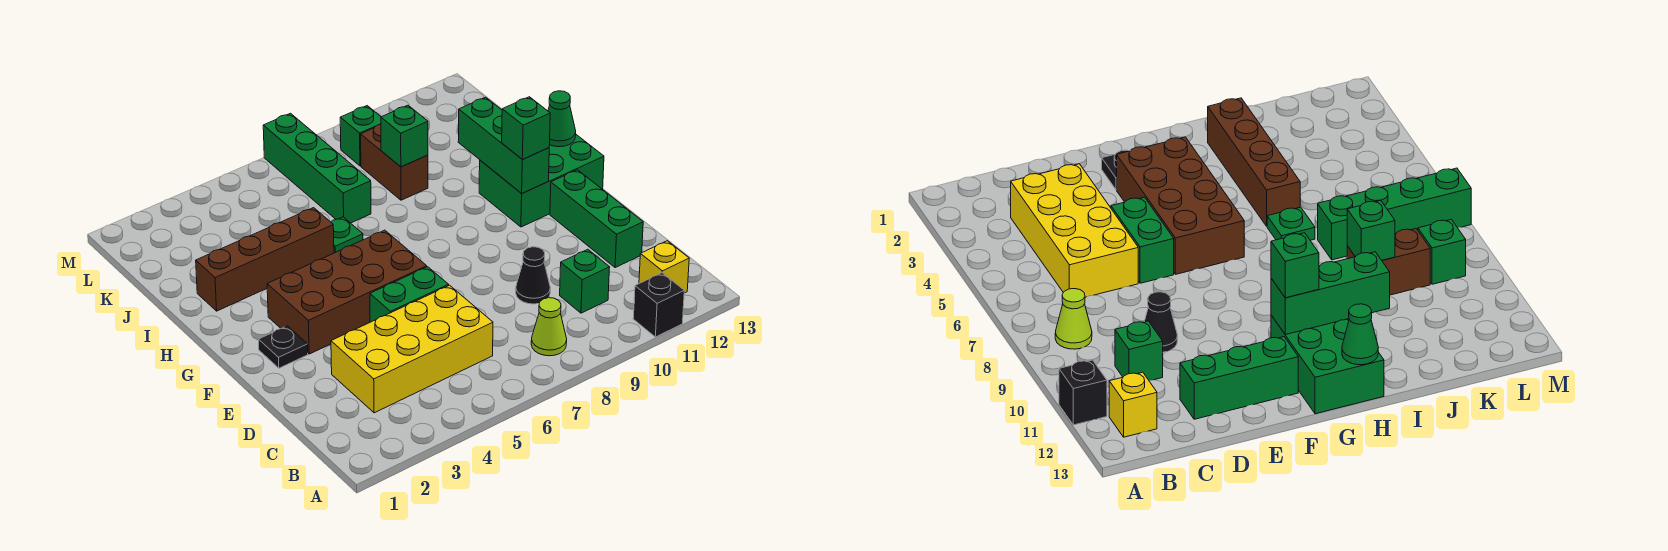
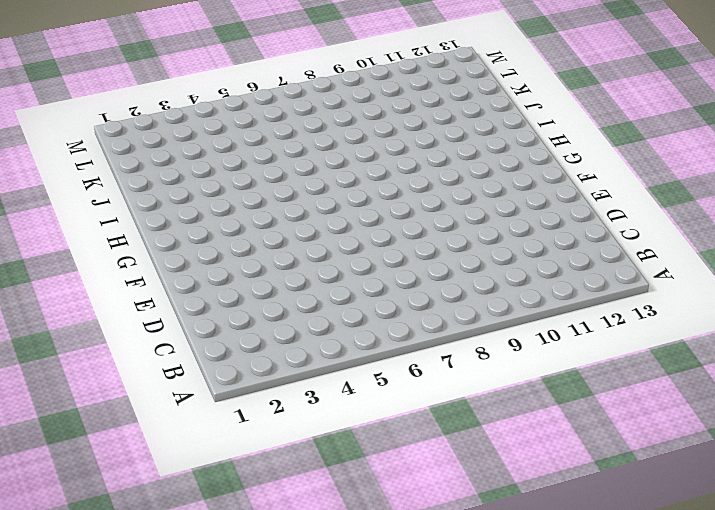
none -> black 1x1 brick [633,273,684,337]
none -> lime 1x1 cone [531,298,567,356]
none -> yellow 1x1 brick [639,241,689,293]

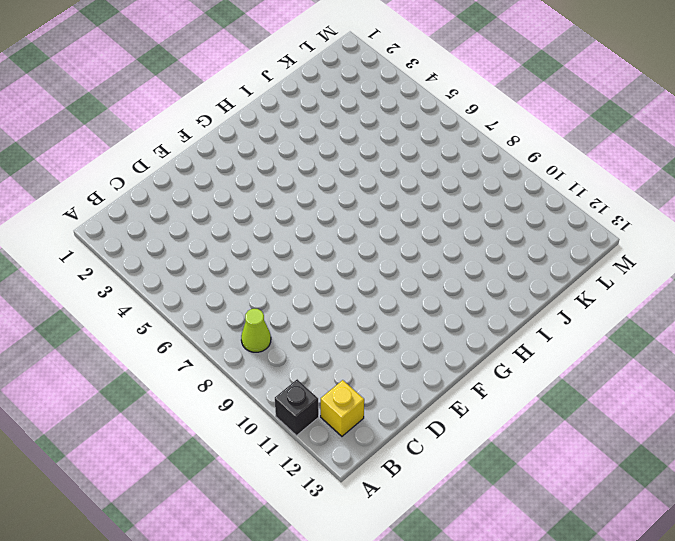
none -> yellow 2x4 brick [331,285,493,413]
none -> green 1x1 brick [560,249,610,313]
none -> black 1x1 cone [516,247,550,304]

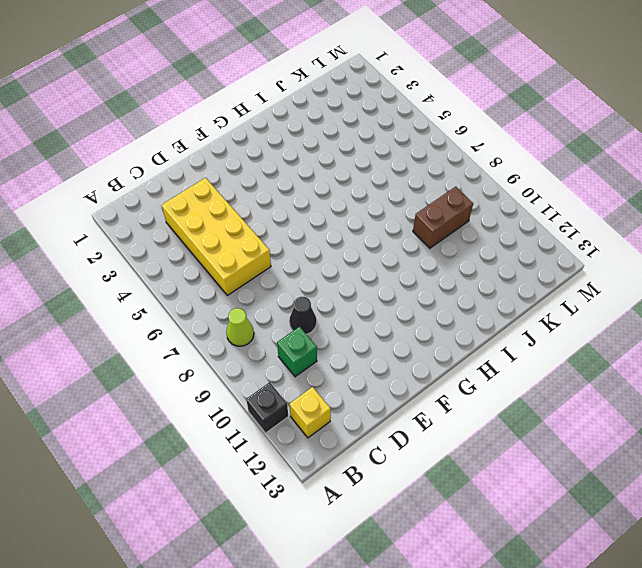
none -> green 1x3 brick [550,170,643,268]
none -> green 1x2 brick [370,267,449,322]
none -> black 1x1 plate [258,326,308,368]

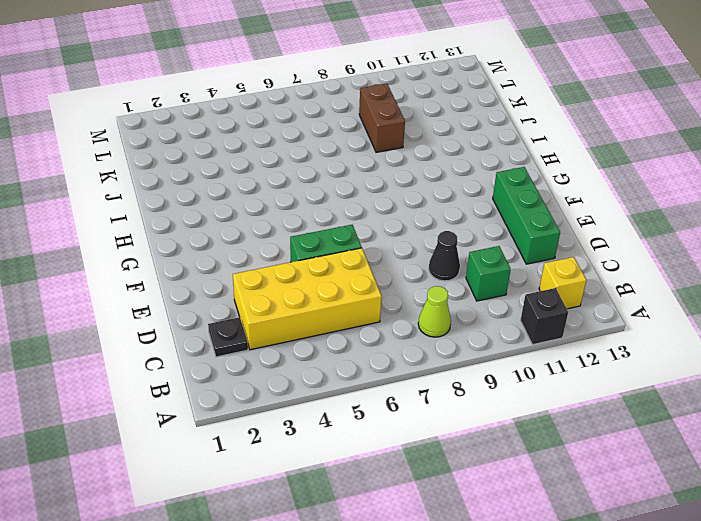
black 1x1 plate [208,317,248,357] -> black 1x1 plate moved to [258,326,308,368]
none -> brown 2x4 brick [267,230,427,354]
none -> green 2x3 brick [479,135,604,227]
none -> brown 1x4 brick [196,208,334,311]

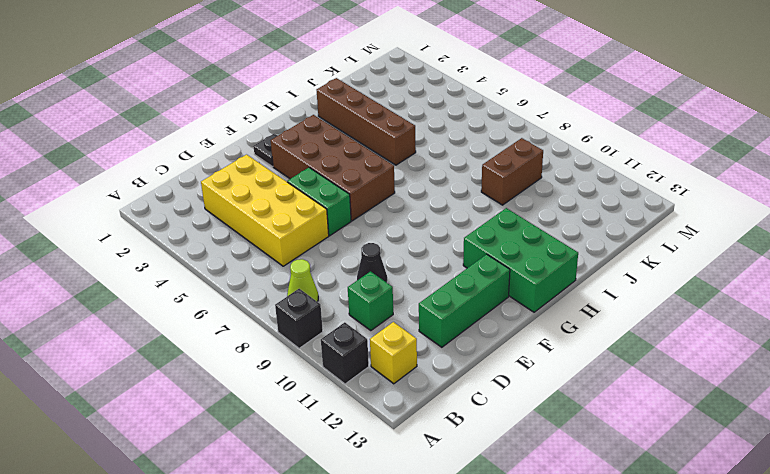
black 1x1 brick [275,289,323,348] -> none
none -> green 1x1 plate [331,217,363,253]
none -> green 1x4 brick [263,113,371,223]
none -> green 1x1 brick [340,106,381,166]

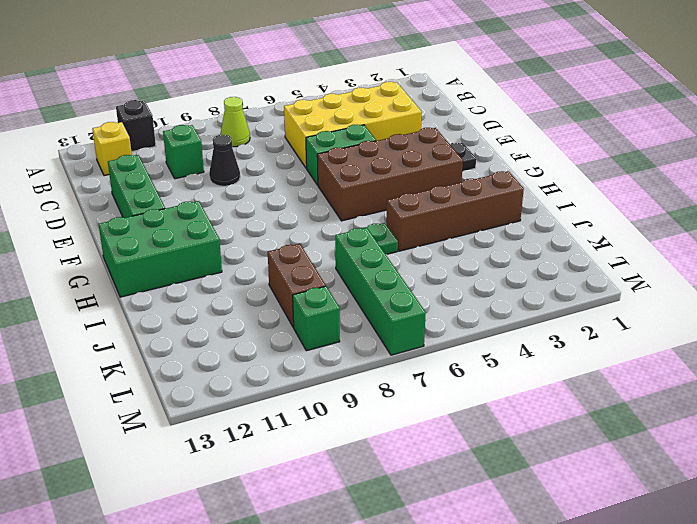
none -> green 1x3 brick [458,97,549,193]
none -> green 1x1 cone [548,91,576,147]
none -> green 1x1 brick [381,105,428,167]

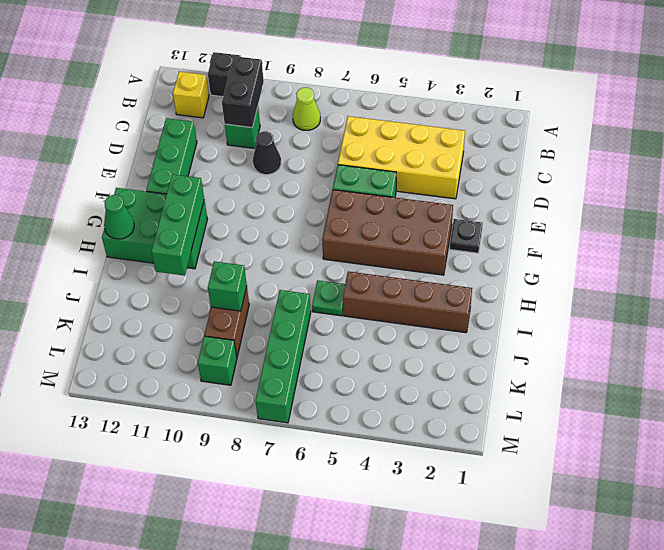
black 1x2 brick [222,56,264,128] -> none
none -> green 1x1 brick [502,97,550,159]

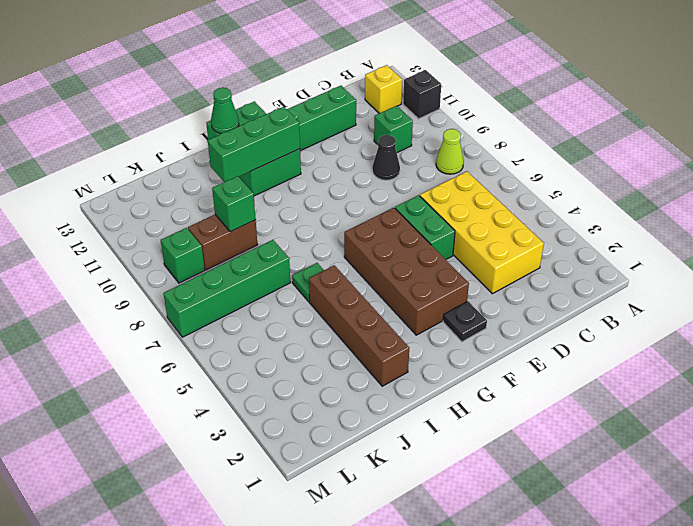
none -> green 1x1 brick [502,97,550,159]

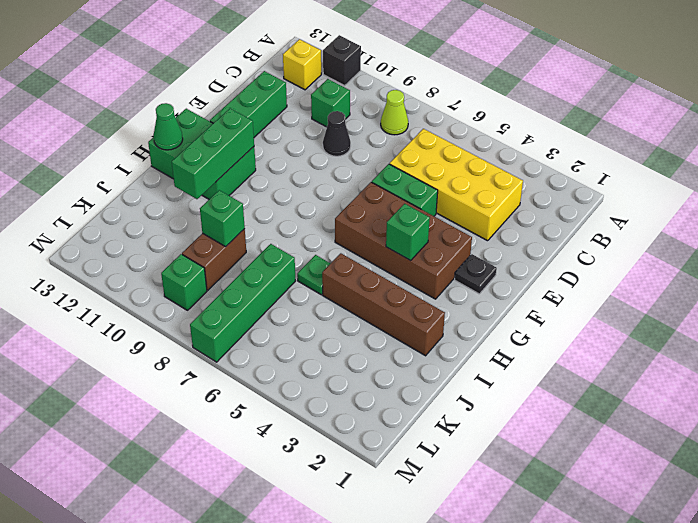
green 1x1 brick [386,204,430,261] -> green 1x1 brick moved to [502,97,550,159]

